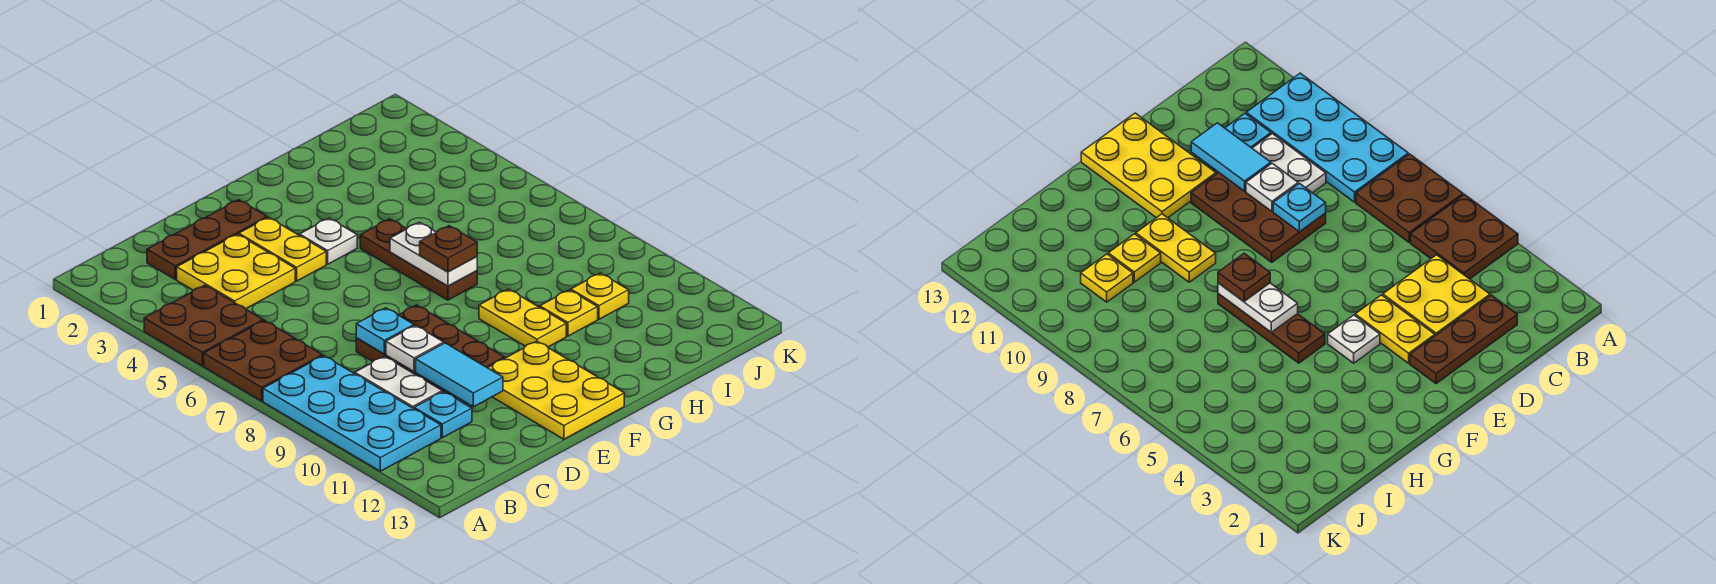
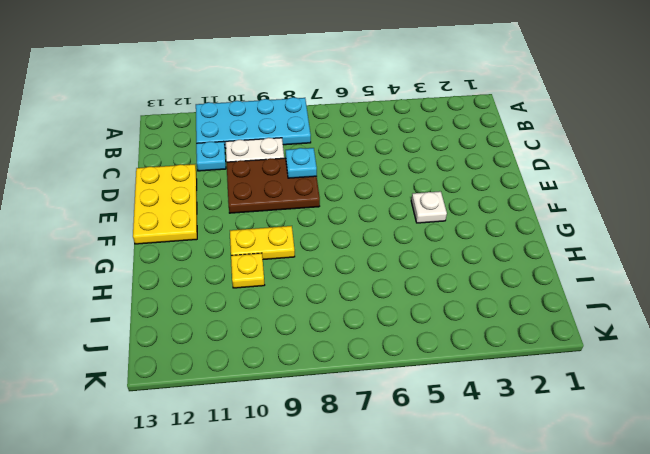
yellow 2x3 plate [133,164,197,244] -> yellow 2x3 plate turned to [488,341,624,439]
none -> brown 2x2 plate [144,285,263,366]
none -> brown 2x2 plate [204,320,322,401]
none -> brown 1x3 plate [147,200,267,279]

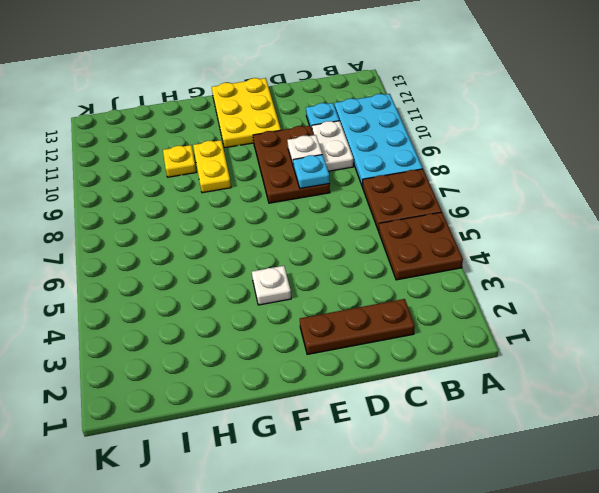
none -> yellow 2x2 plate [177,234,295,309]
none -> yellow 1x2 plate [239,217,326,281]
none -> brown 1x3 plate [360,219,477,300]

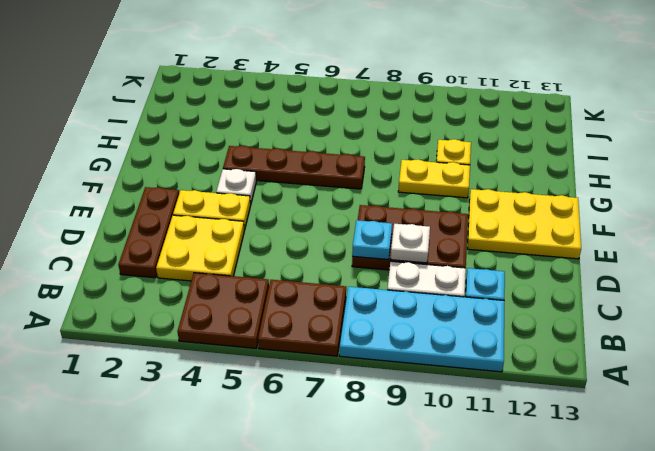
brown 1x4 plate [223,146,365,189] -> brown 1x3 plate [360,219,477,300]
none -> yellow 1x1 plate [571,273,629,319]
none -> cyan 1x2 tile [416,343,503,407]
none -> white 1x2 plate [390,222,477,286]

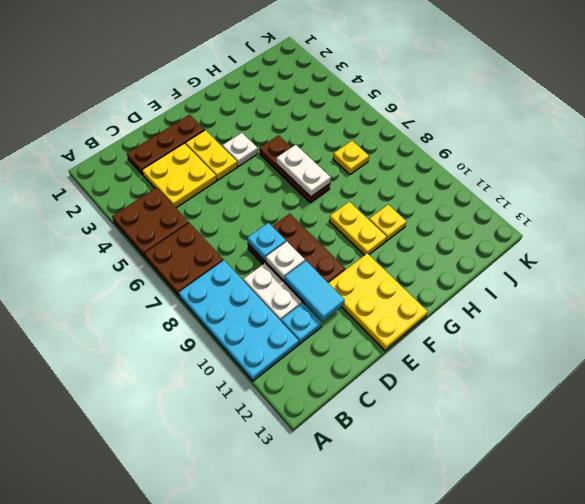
yellow 1x1 plate [333,141,369,174] -> yellow 1x1 plate moved to [571,273,629,319]
none -> brown 1x1 plate [420,226,477,272]

